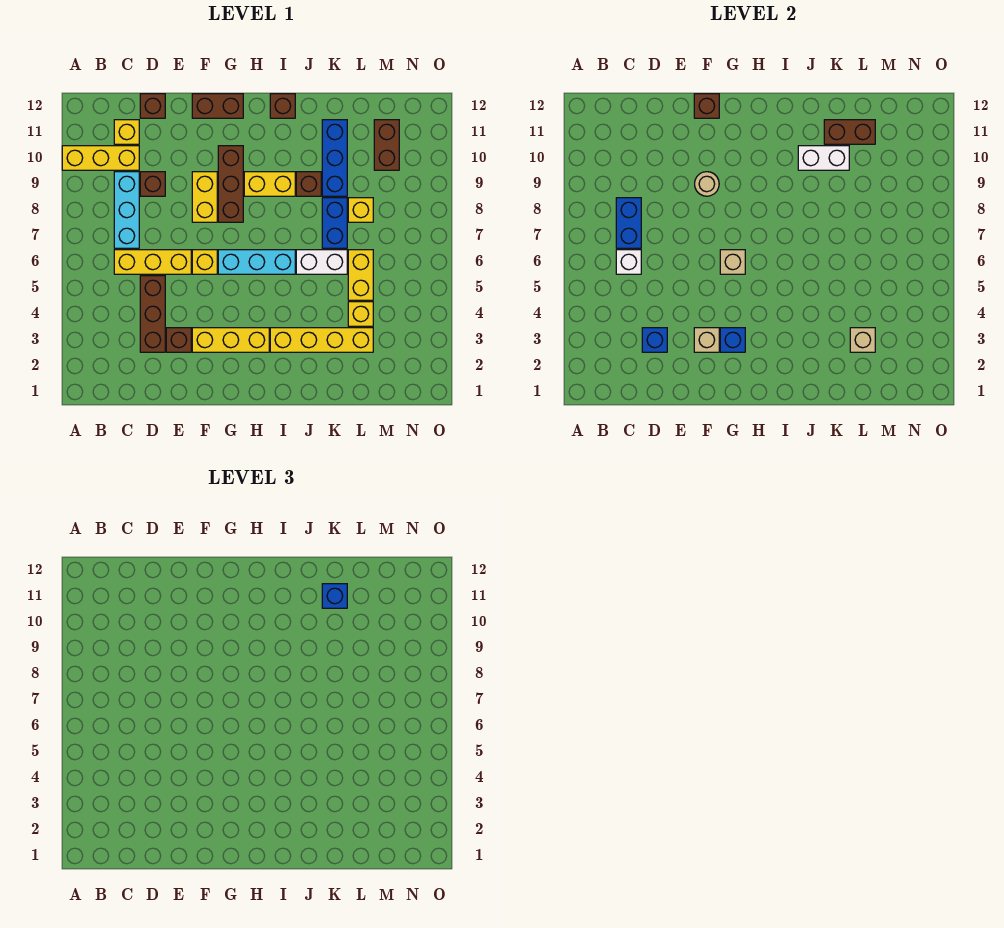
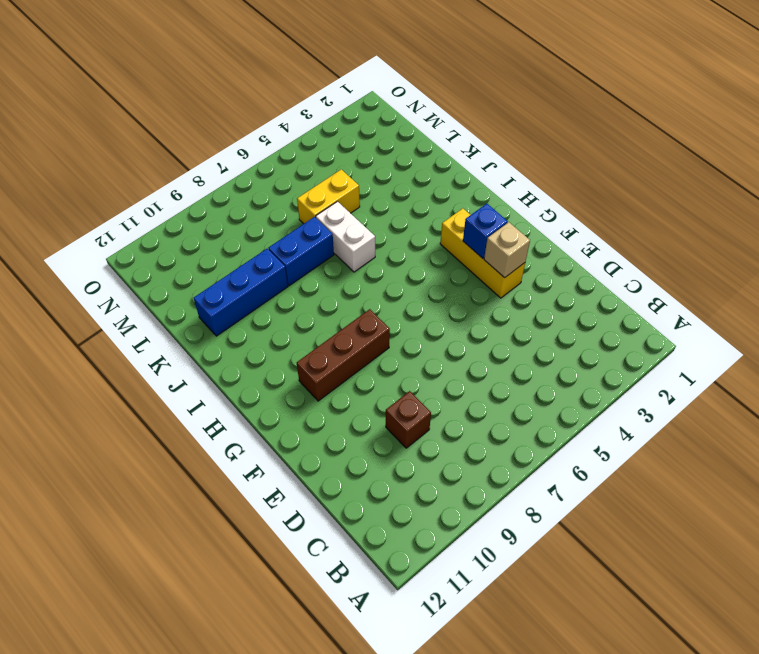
none -> yellow 1x3 brick [62,146,139,170]
none -> yellow 1x3 brick [114,250,191,274]
none -> cyan 1x3 brick [114,172,139,248]
none -> yellow 1x1 brick [114,120,139,144]

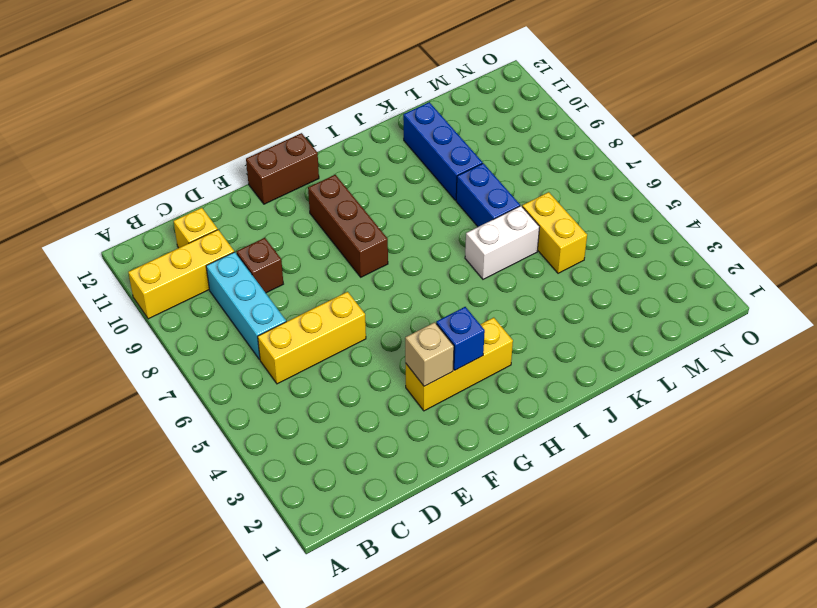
none -> brown 1x3 brick [140,276,165,352]
none -> brown 1x1 brick [140,94,165,118]
none -> brown 1x1 brick [166,328,191,352]
none -> yellow 1x1 brick [192,250,217,274]

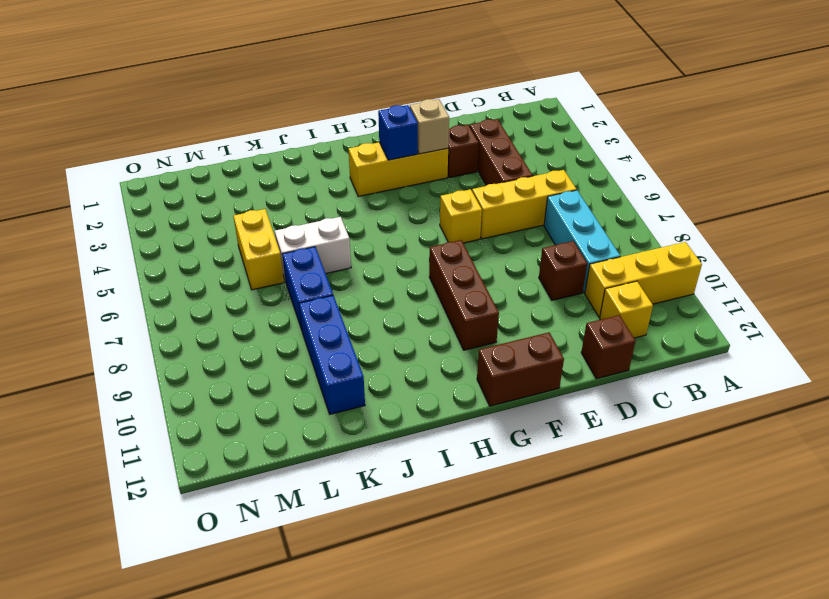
none -> yellow 1x2 brick [192,172,217,222]
none -> cyan 1x3 brick [218,250,295,274]
none -> yellow 1x2 brick [244,172,295,196]
none -> yellow 1x4 brick [270,328,373,352]

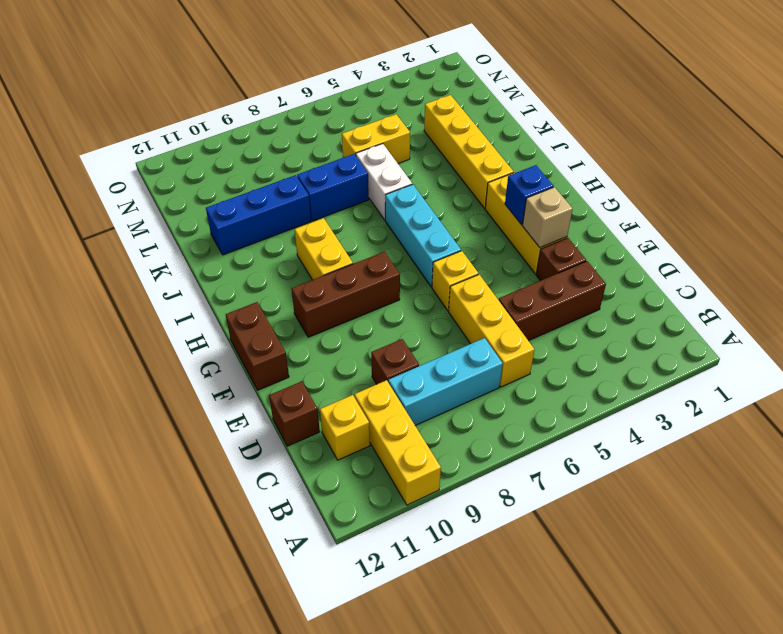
none -> yellow 1x2 brick [192,172,217,222]
none -> brown 1x1 brick [270,94,295,118]
none -> brown 1x1 brick [296,172,321,196]
none -> yellow 1x1 brick [348,302,373,326]

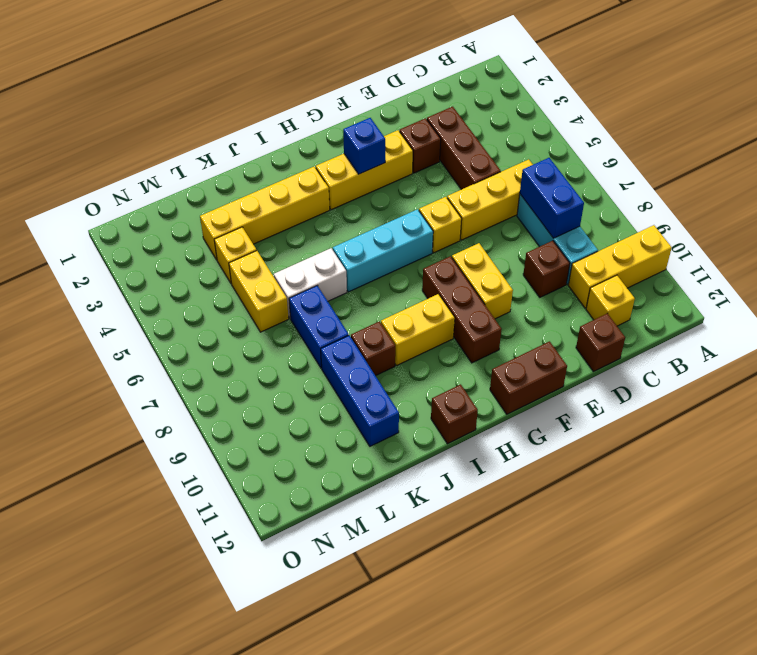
none -> yellow 1x1 brick [348,198,373,222]
none -> brown 1x2 brick [374,120,399,170]
none -> white 1x1 brick [616,250,641,274]
none -> blue 1x1 brick [642,328,667,352]

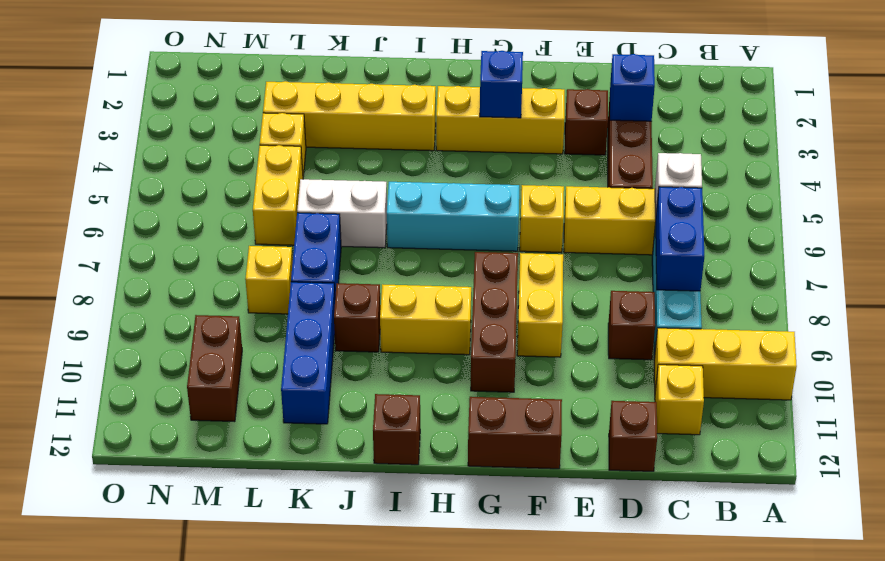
none -> tan 1x1 brick [694,328,719,352]
none -> tan 1x1 round brick [695,172,719,196]
none -> brown 1x1 brick [694,94,719,118]
none -> tan 1x1 brick [720,250,745,274]

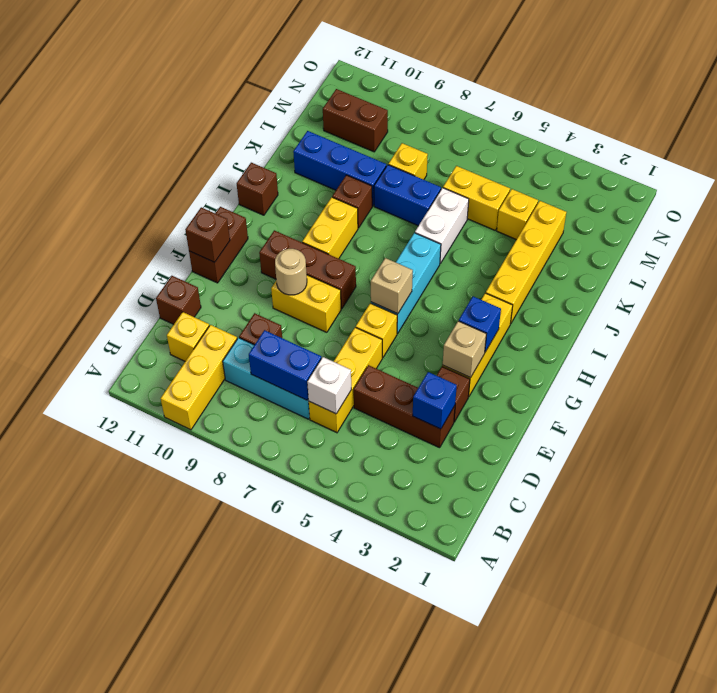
none -> white 1x2 brick [798,146,849,170]
none -> brown 1x2 brick [824,120,875,144]
none -> tan 1x1 brick [850,328,875,352]
none -> blue 1x1 brick [322,584,347,608]

